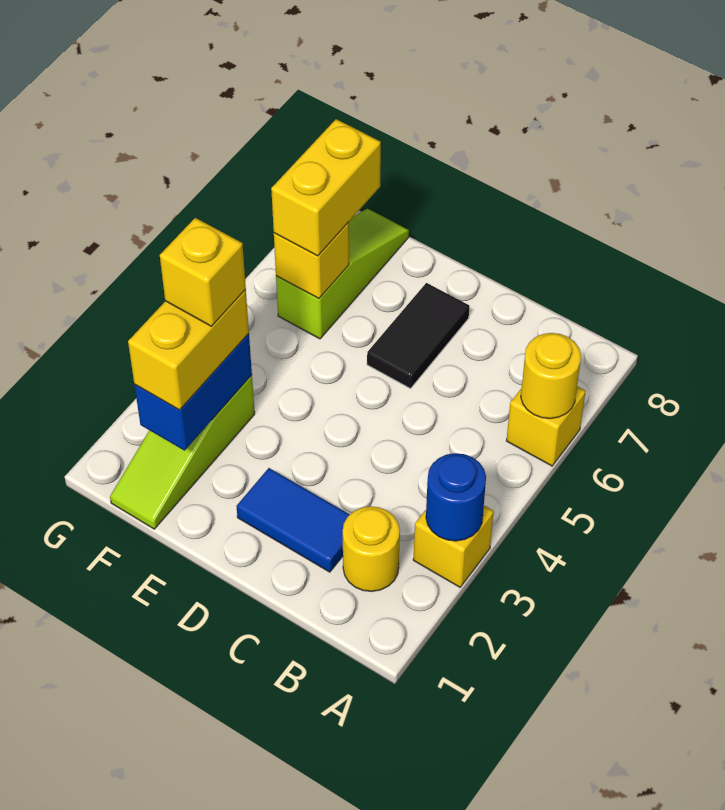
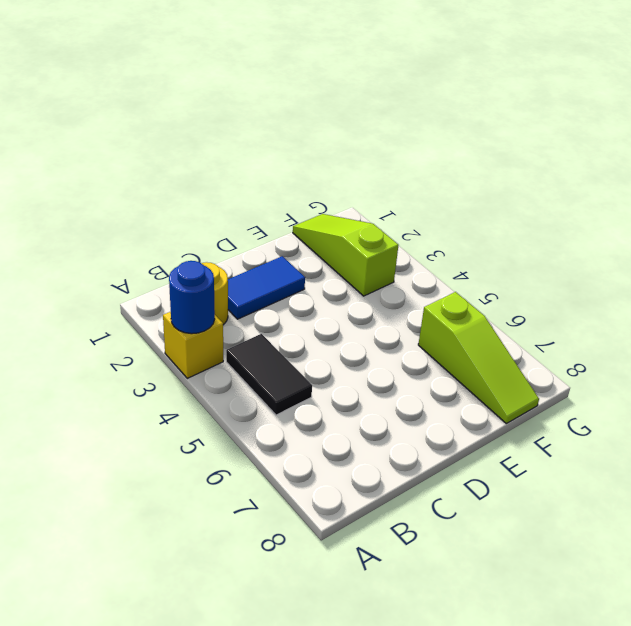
black 1x2 tile [226,334,312,415] -> black 1x2 tile moved to [367,283,469,388]
none -> yellow 1x1 brick [507,386,586,466]
none -> yellow 1x1 round brick [521,333,581,419]
none -> blue 1x2 brick [135,334,252,451]

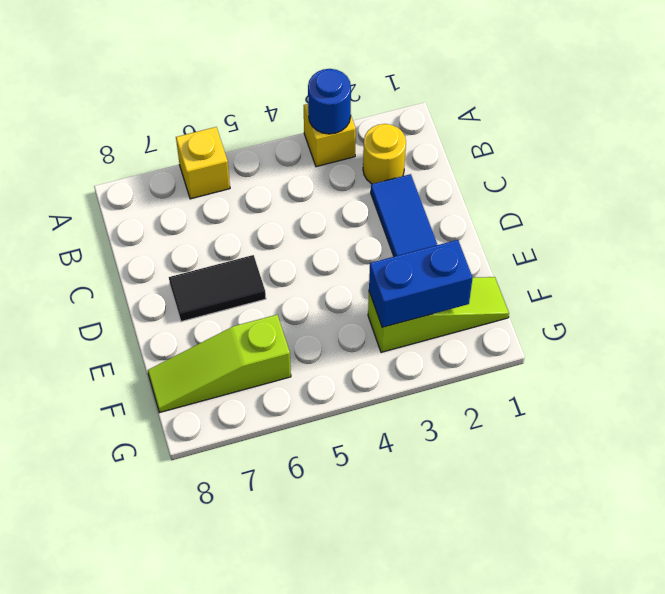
none -> yellow 1x1 round brick [521,333,581,419]
none -> yellow 1x1 brick [274,223,349,298]
none -> yellow 1x2 brick [128,290,249,410]

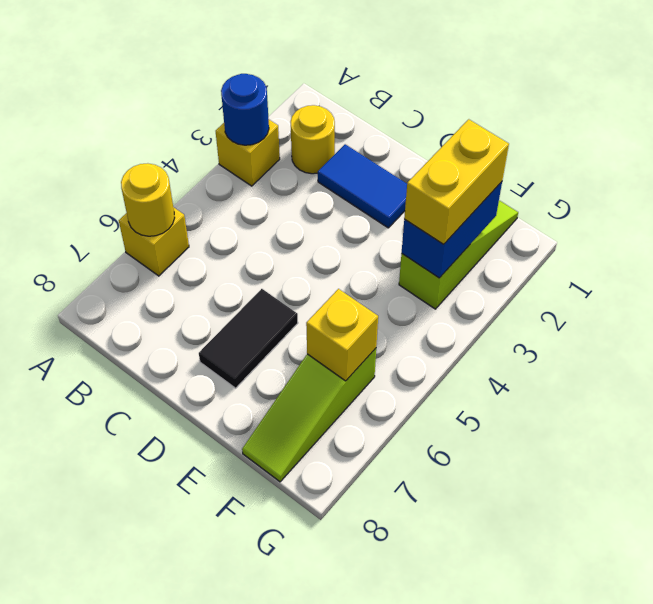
none -> yellow 1x2 brick [271,119,381,256]
none -> yellow 1x1 brick [160,218,246,326]

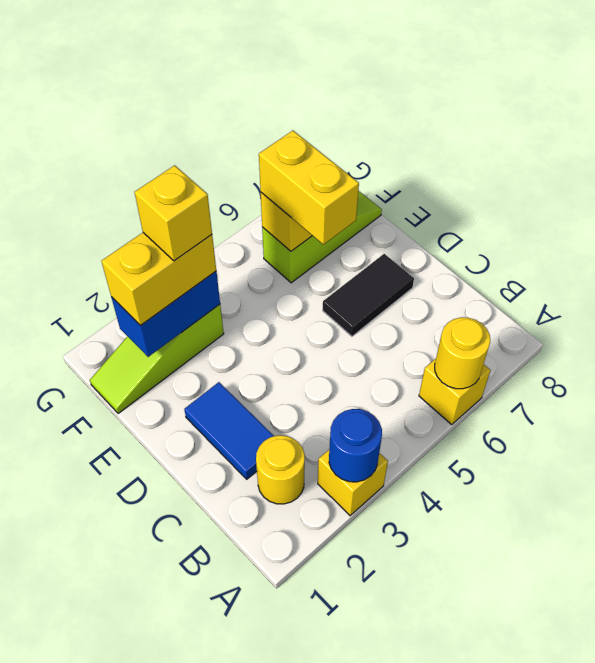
yellow 1x2 brick [259,131,359,245] -> yellow 1x2 brick turned to [271,119,381,256]

